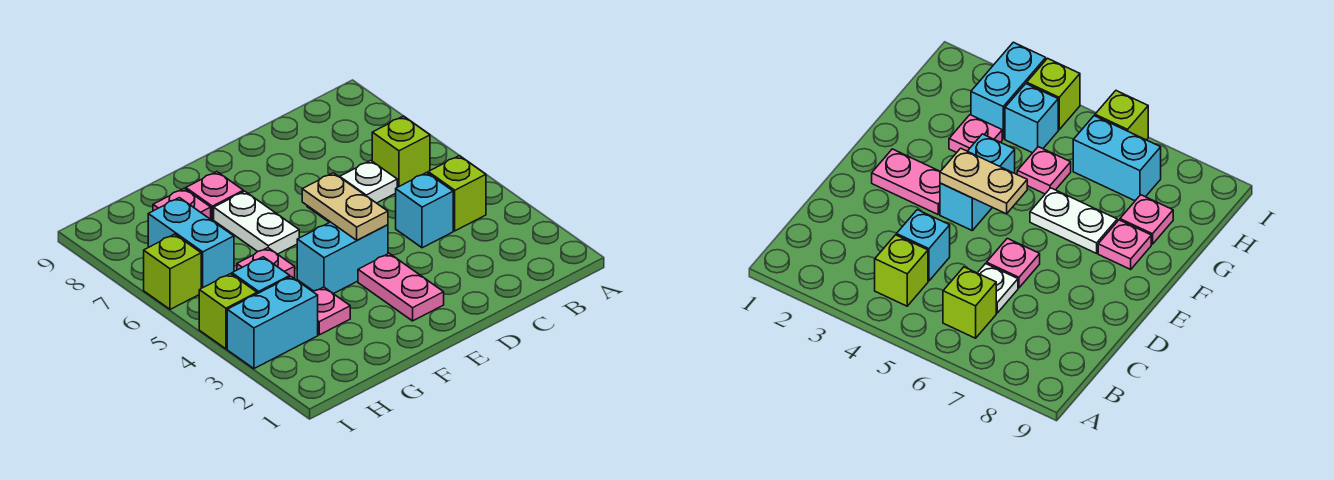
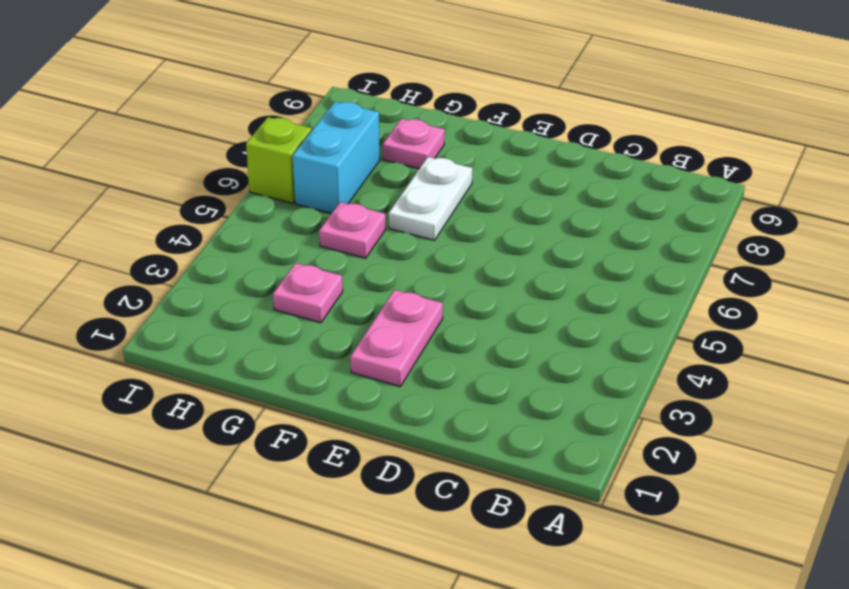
none -> lime 1x1 brick [428,156,486,231]
none -> lime 1x1 brick [372,116,430,187]
none -> cyan 1x1 brick [396,173,453,248]

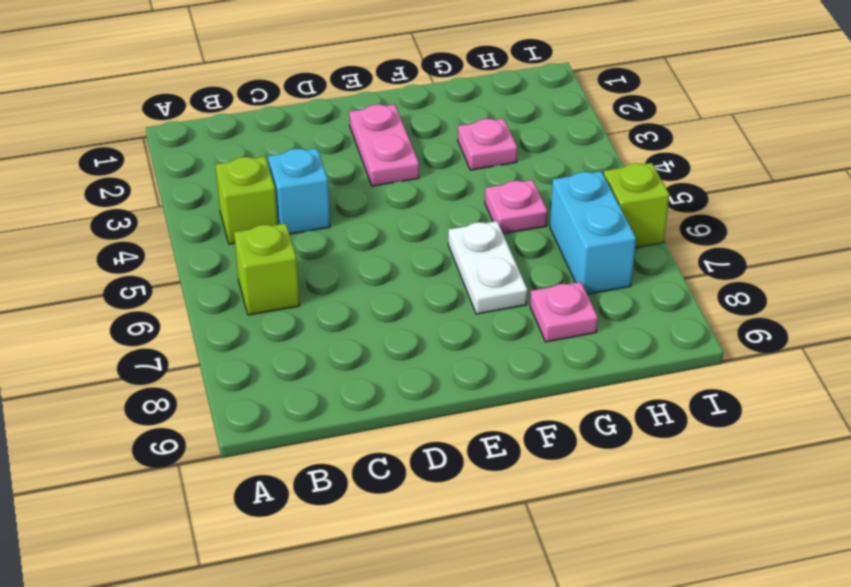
none -> white 1x1 plate [340,161,397,203]
none -> pink 1x1 plate [987,238,1040,288]
none -> cyan 1x2 brick [297,222,388,294]

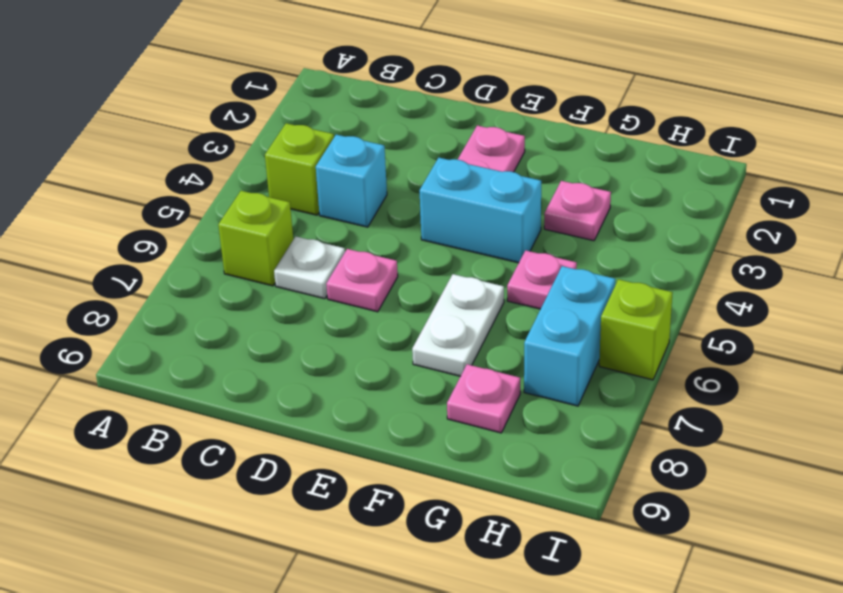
none -> pink 1x1 plate [186,172,243,219]
none -> cyan 1x2 brick [227,277,318,369]
none -> cyan 1x1 brick [232,257,290,294]

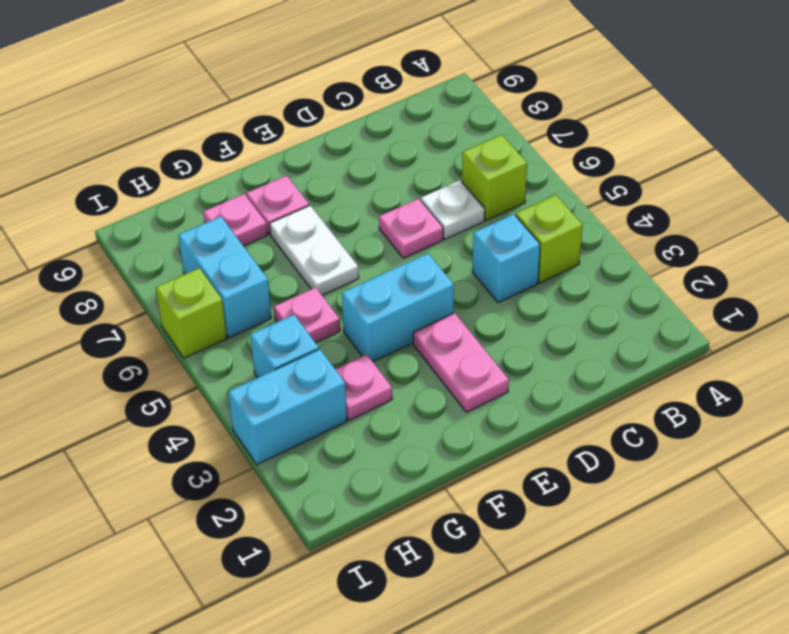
none -> lime 1x1 brick [199,274,257,349]
none -> tan 1x2 plate [302,173,388,240]

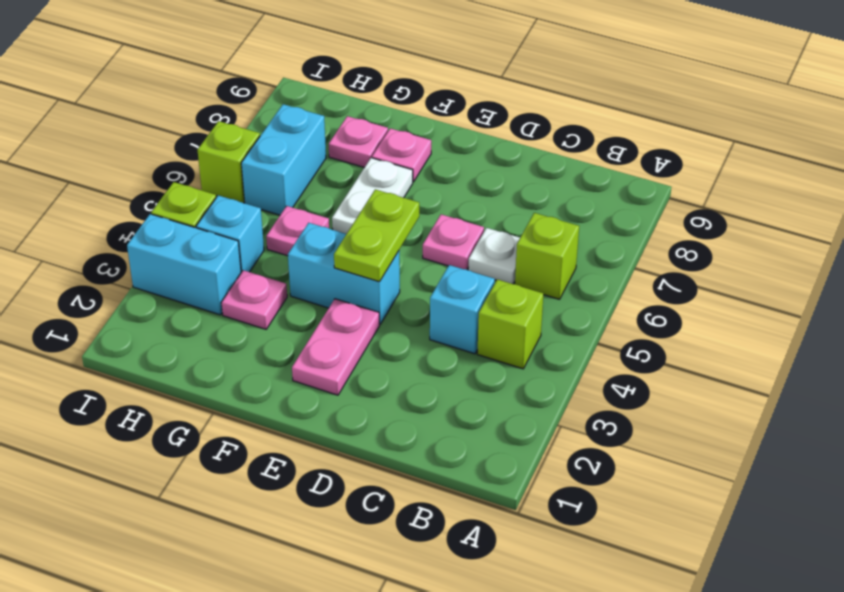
lime 1x2 plate [334,189,419,282] -> tan 1x2 plate [302,173,388,240]

